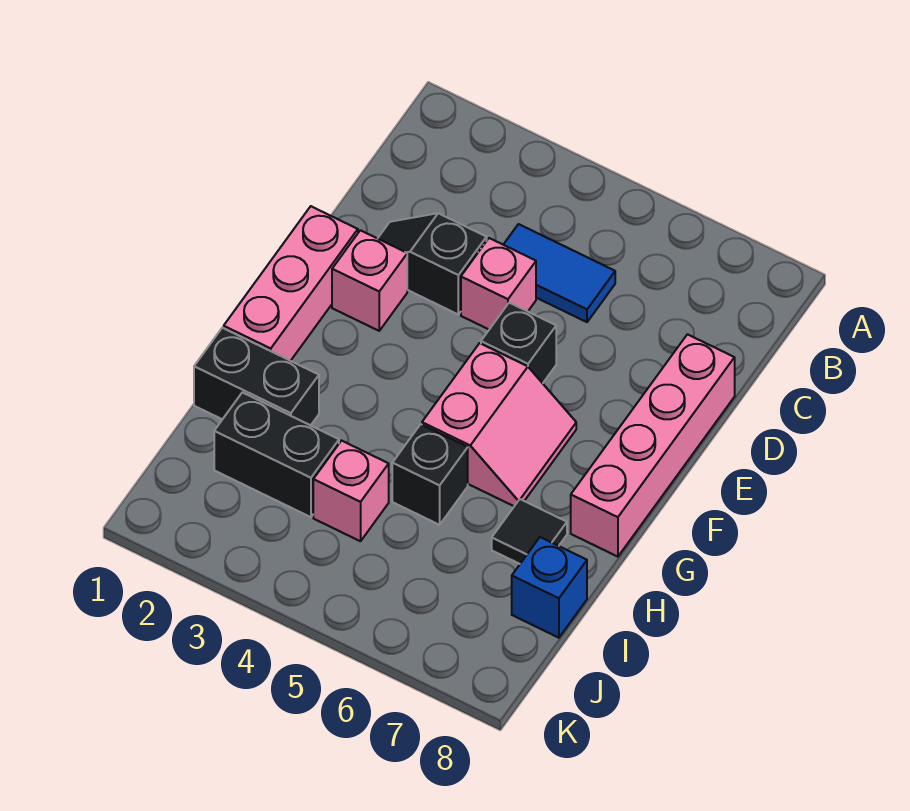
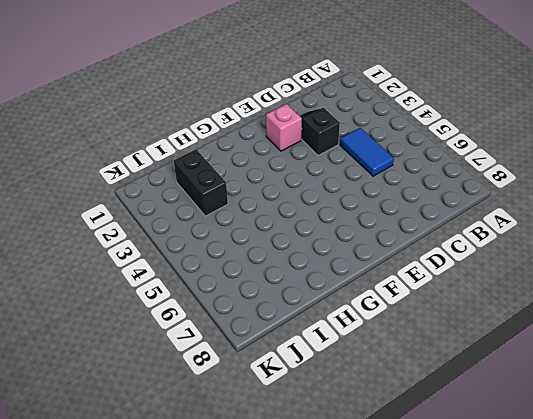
none -> pink 1x1 brick [461,238,536,329]
none -> pink 1x4 brick [571,334,735,557]
none -> pink 1x3 brick [224,206,358,361]

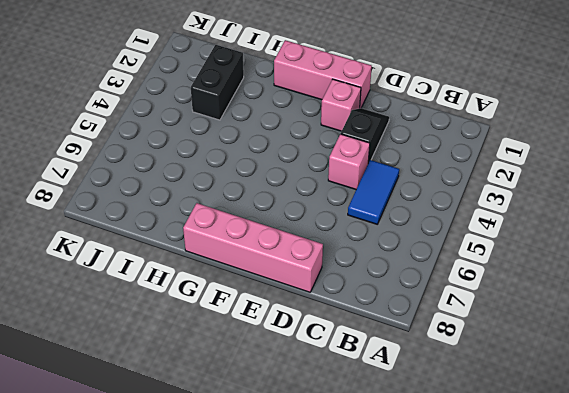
none -> black 1x1 brick [481,303,556,383]
none -> pink 2x2 slope [422,343,576,506]
none -> black 1x2 brick [194,328,319,425]

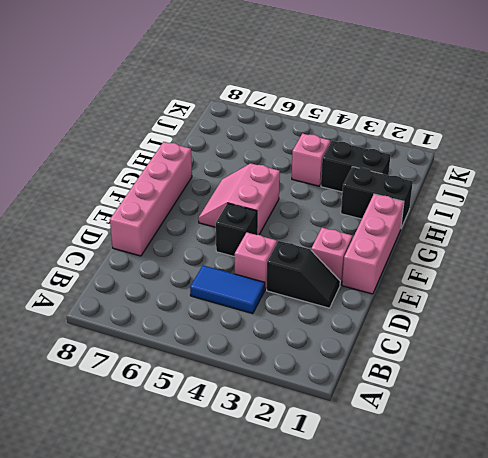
none -> black 1x1 brick [392,424,468,525]
none -> black 1x1 tile [492,499,567,564]
none -> blue 1x1 brick [512,537,587,638]

